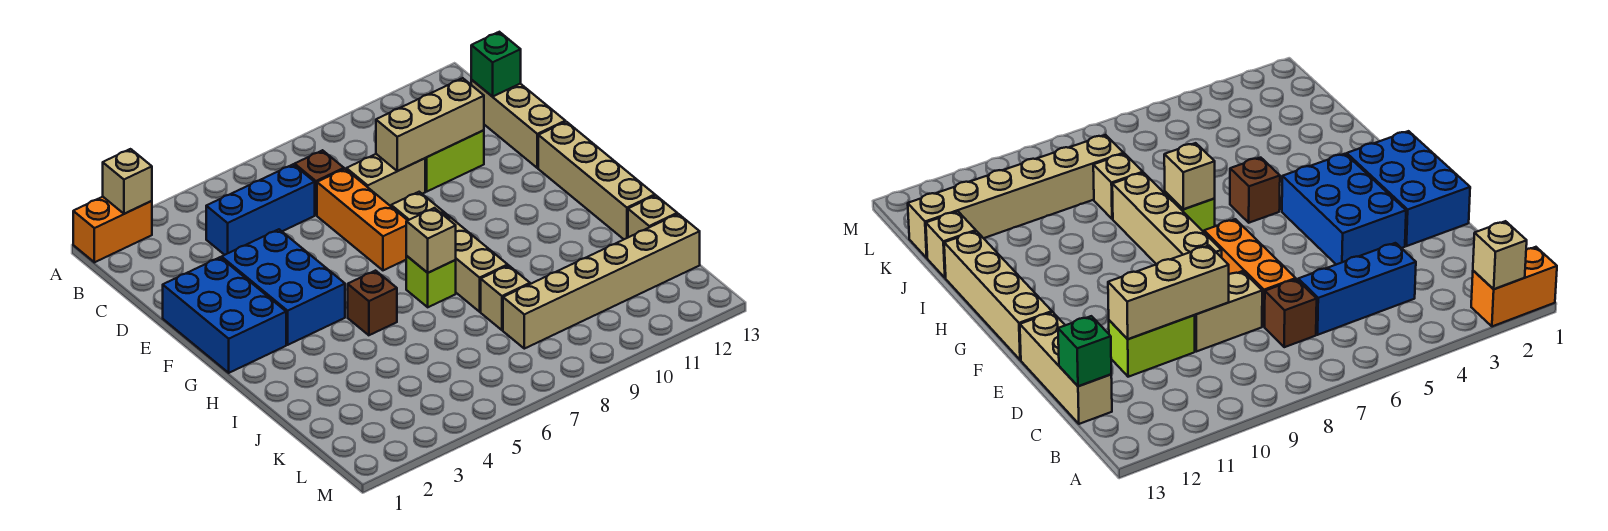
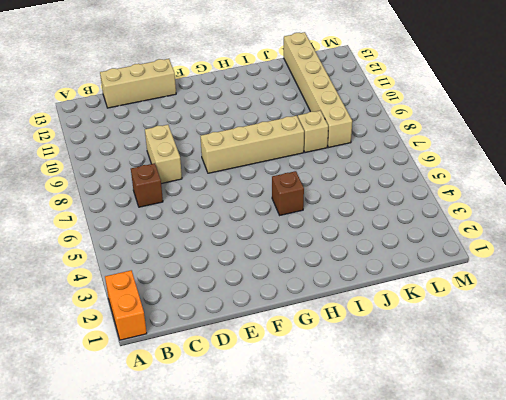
none -> blue 1x3 brick [206,164,315,255]
none -> orange 1x3 brick [317,169,408,270]
none -> lime 1x2 brick [425,130,484,191]

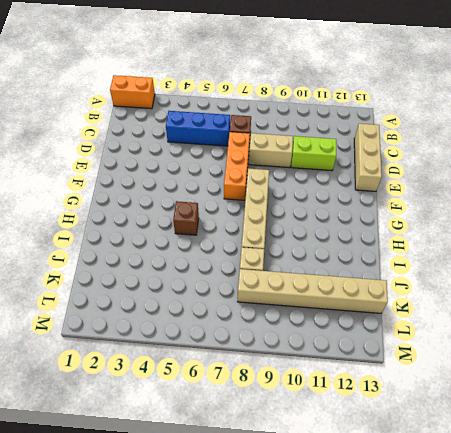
none -> blue 2x3 brick [163,257,286,373]
none -> blue 2x3 brick [222,229,345,345]
none -> tan 1x4 brick [538,122,655,239]

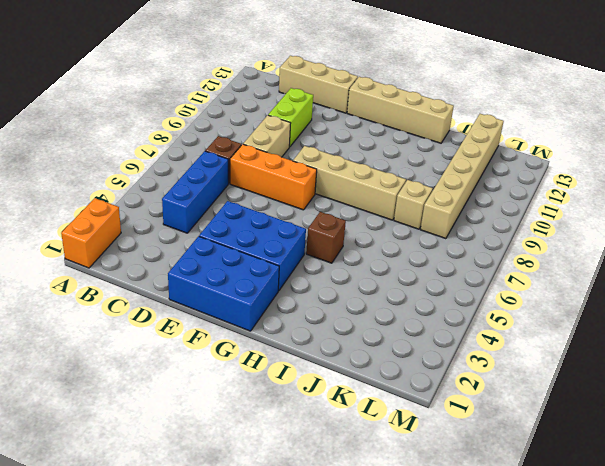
none -> lime 1x1 brick [406,256,456,307]
none -> tan 1x1 brick [628,195,677,237]
none -> tan 1x1 brick [103,149,152,214]

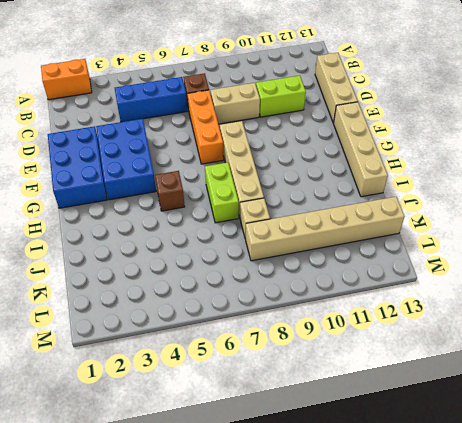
lime 1x2 brick [205,162,239,223] -> lime 1x1 brick [406,256,456,307]
none -> tan 1x1 brick [628,195,677,237]
none -> tan 1x1 brick [103,149,152,214]
none -> green 1x1 brick [471,32,521,97]

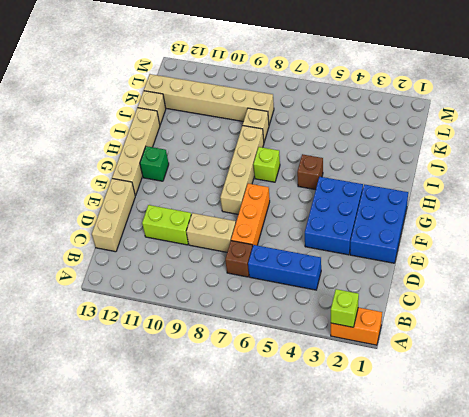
lime 1x1 brick [331,289,359,327] -> tan 1x1 brick [103,149,152,214]
green 1x1 brick [140,146,169,181] -> green 1x1 brick moved to [471,32,521,97]
none -> tan 1x3 brick [376,78,484,171]
none -> tan 1x1 brick [406,208,456,273]

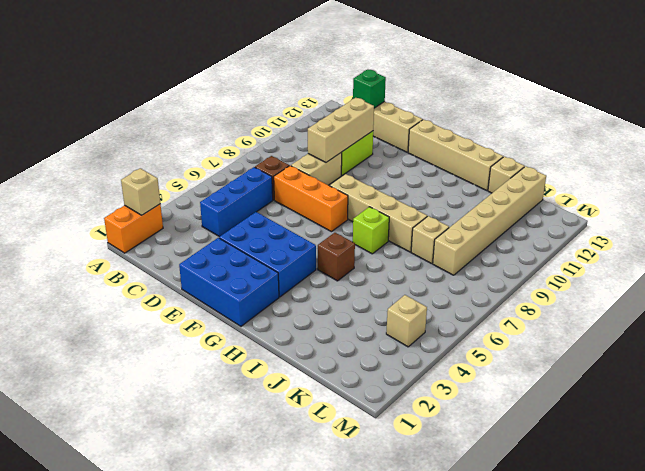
tan 1x1 brick [386,295,427,347] -> tan 1x1 brick moved to [406,208,456,273]

